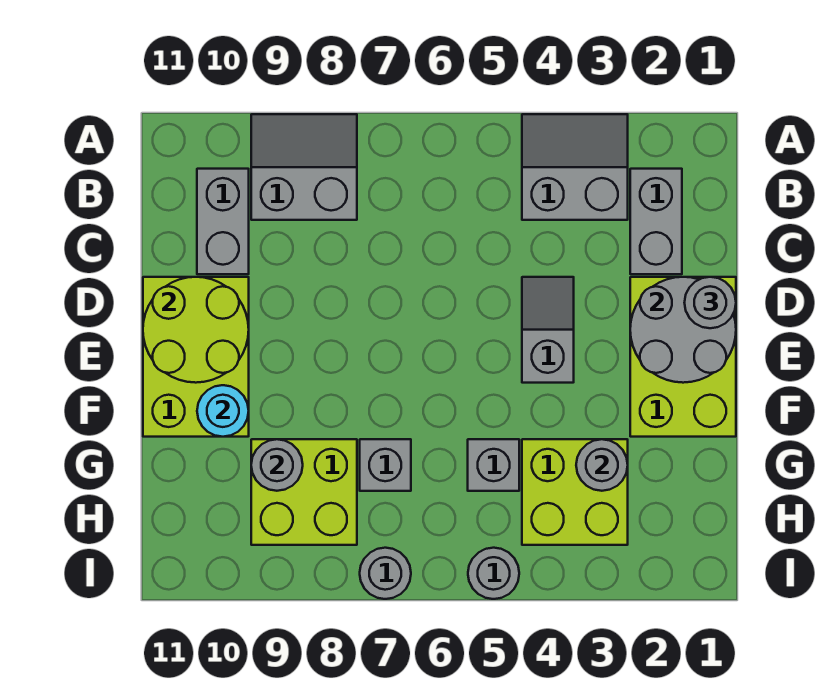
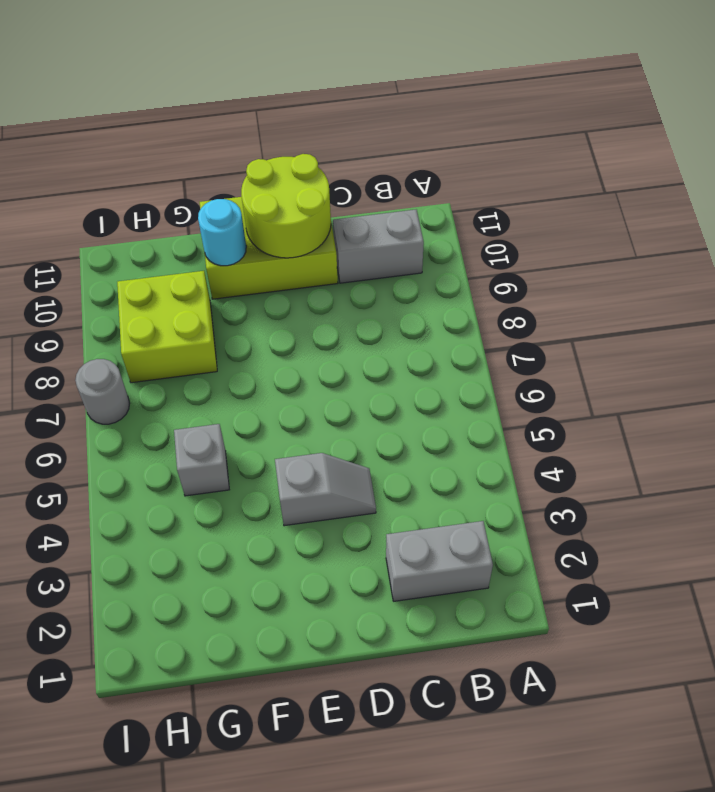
none -> grey 2x2 slope [522,114,628,220]
none -> grey 2x2 slope [251,114,357,220]
none -> lime 2x3 brick [630,277,736,437]

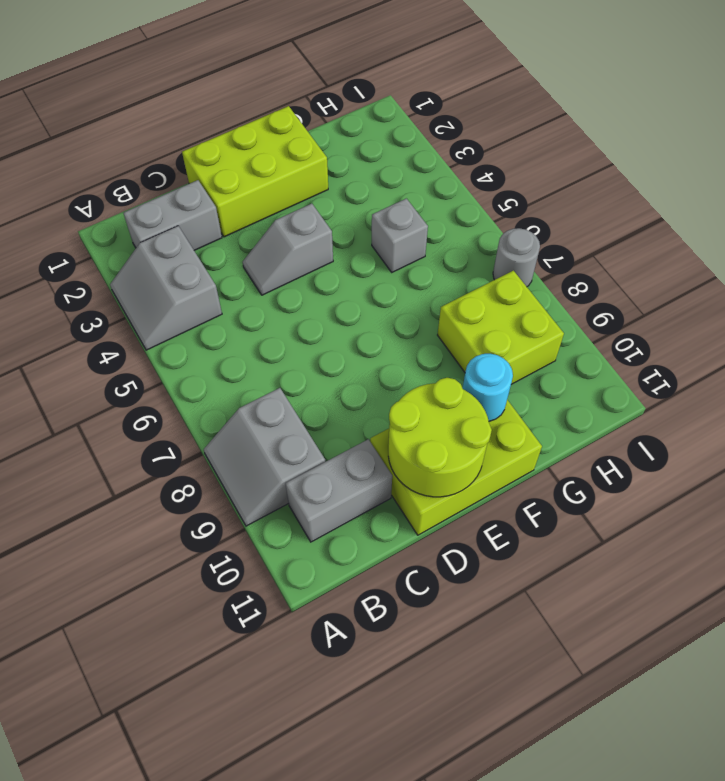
none -> lime 2x2 brick [522,439,628,545]
none -> grey 1x1 brick [360,439,411,491]
none -> grey 1x1 round brick [468,548,519,599]

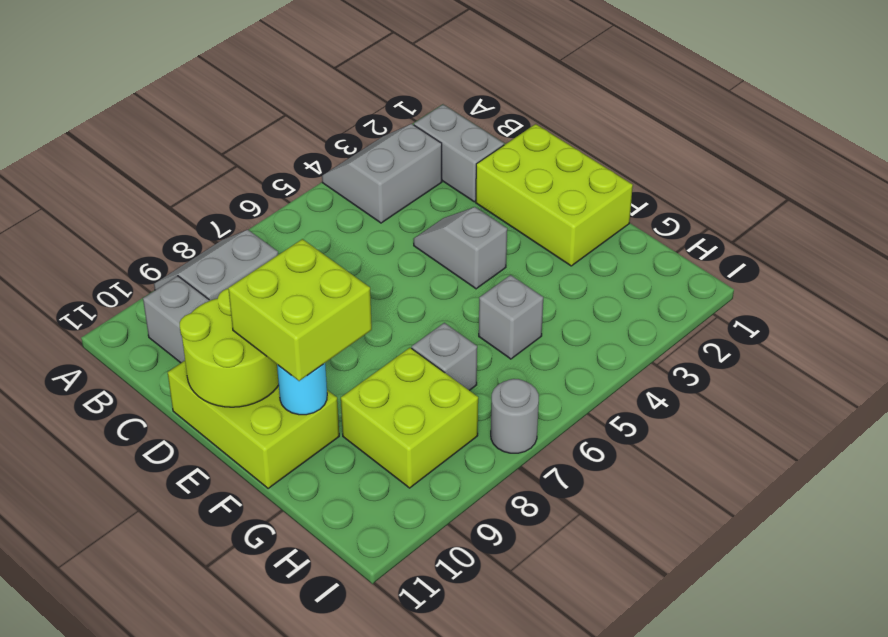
lime 2x2 brick [228,239,372,381] -> lime 2x2 brick moved to [522,439,628,545]
none -> grey 1x1 round brick [468,548,519,599]
none -> grey 2x2 round brick [630,277,736,383]
none -> grey 1x1 round brick [576,439,628,491]

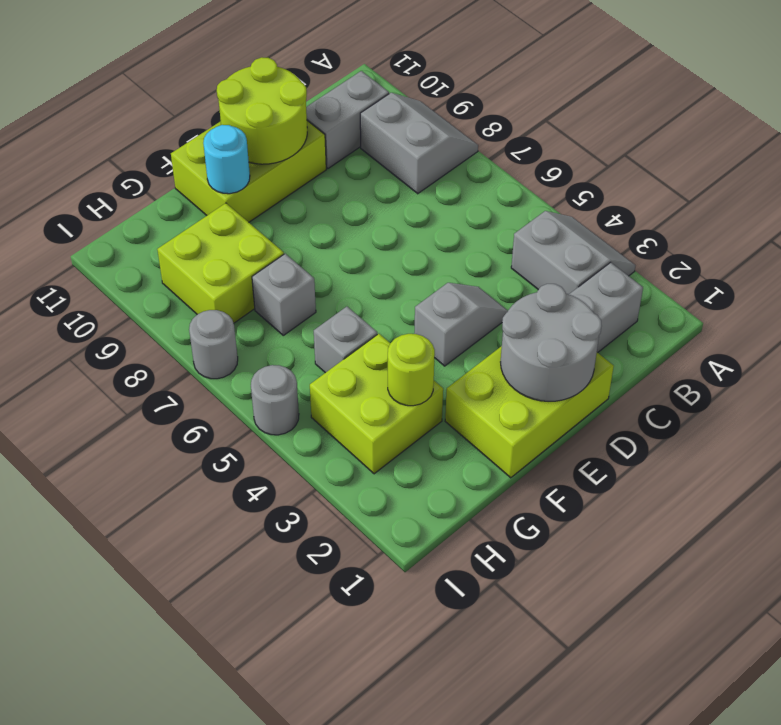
lime 1x1 round brick [388,334,435,406] -> grey 1x1 round brick [576,439,628,491]
none -> grey 1x1 round brick [251,439,303,491]
none -> grey 1x1 round brick [684,277,736,328]

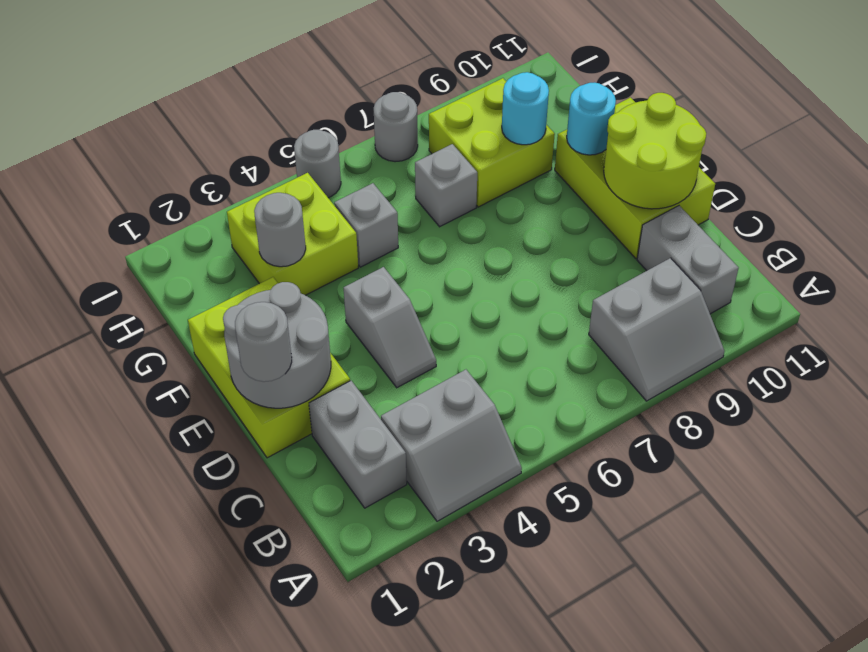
cyan 1x1 round brick [502,72,549,145] -> grey 1x1 round brick [251,439,303,491]

